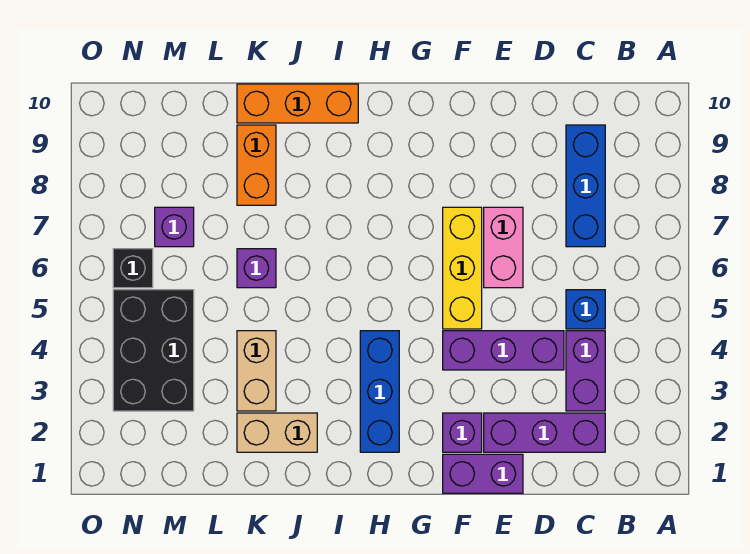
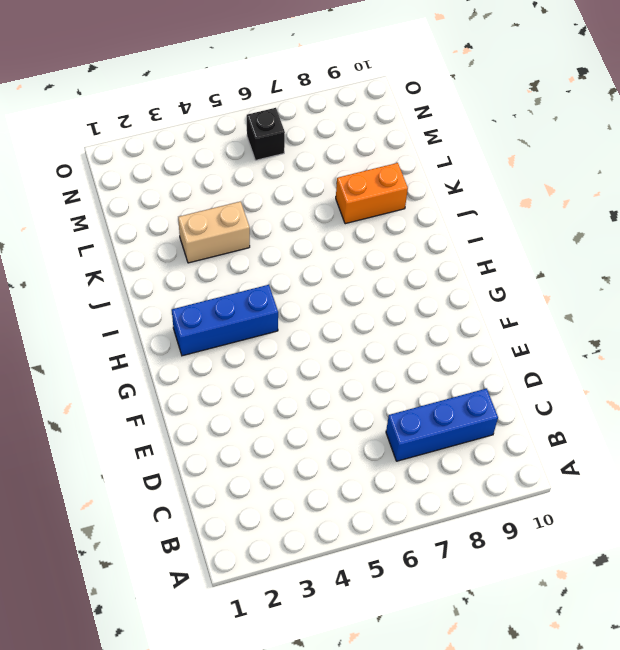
none -> purple 1x3 brick [484,413,605,452]
none -> purple 1x2 brick [566,331,605,411]
none -> blue 1x1 brick [566,290,605,329]

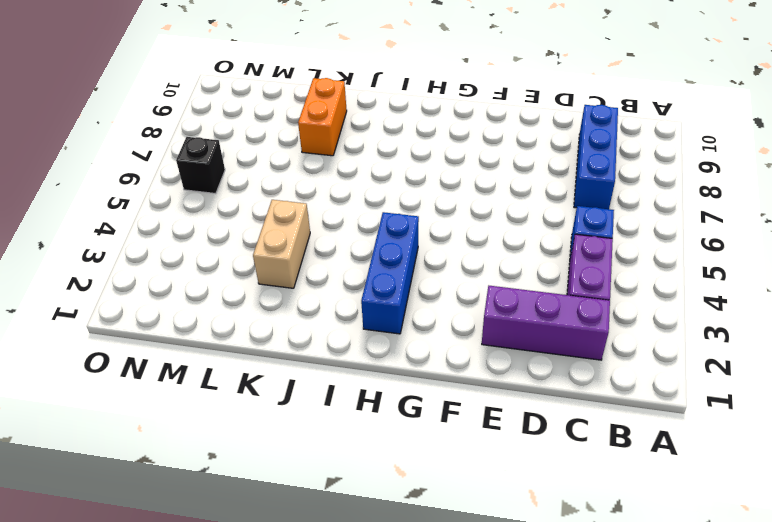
none -> purple 1x3 brick [443,331,564,370]
none -> purple 1x2 brick [443,454,523,493]
none -> pink 1x2 brick [484,207,523,288]

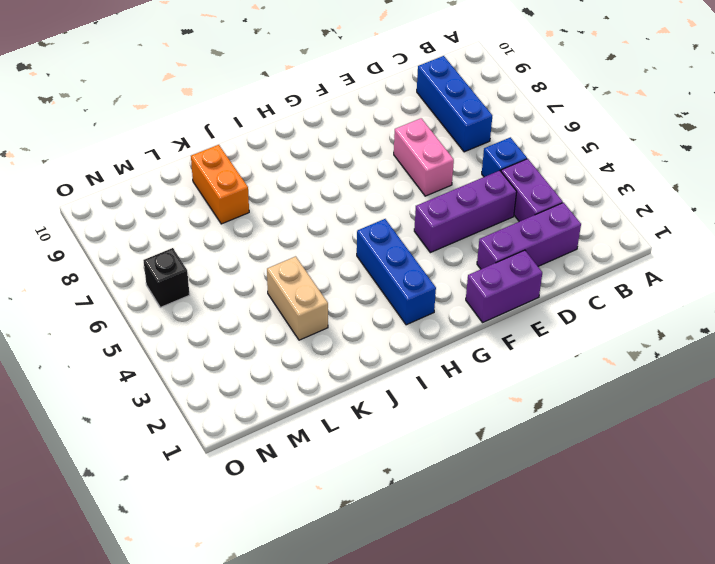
none -> purple 1x1 brick [443,413,482,452]
none -> yellow 1x3 brick [443,207,482,329]
none -> orange 1x3 brick [237,84,358,123]

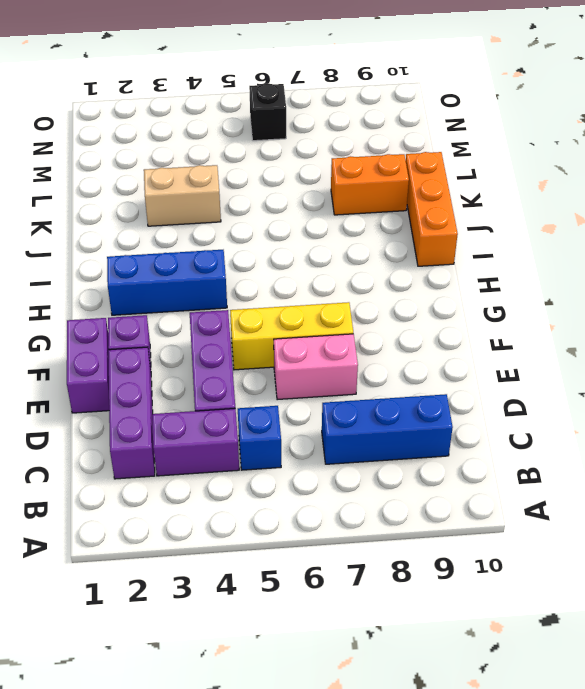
none -> tan 1x2 brick [237,413,317,452]
none -> purple 1x1 brick [237,249,276,288]
none -> black 2x3 brick [113,290,194,411]

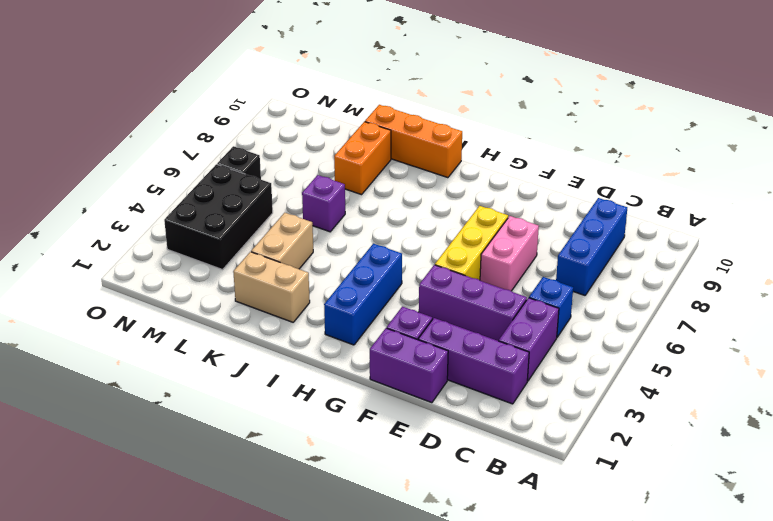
none -> purple 1x1 brick [155,207,194,247]

